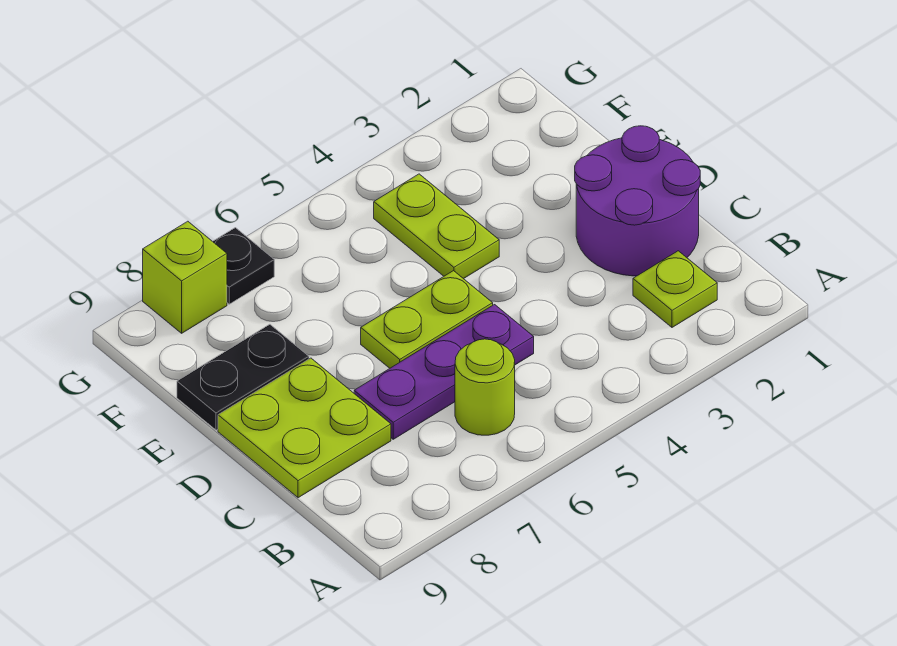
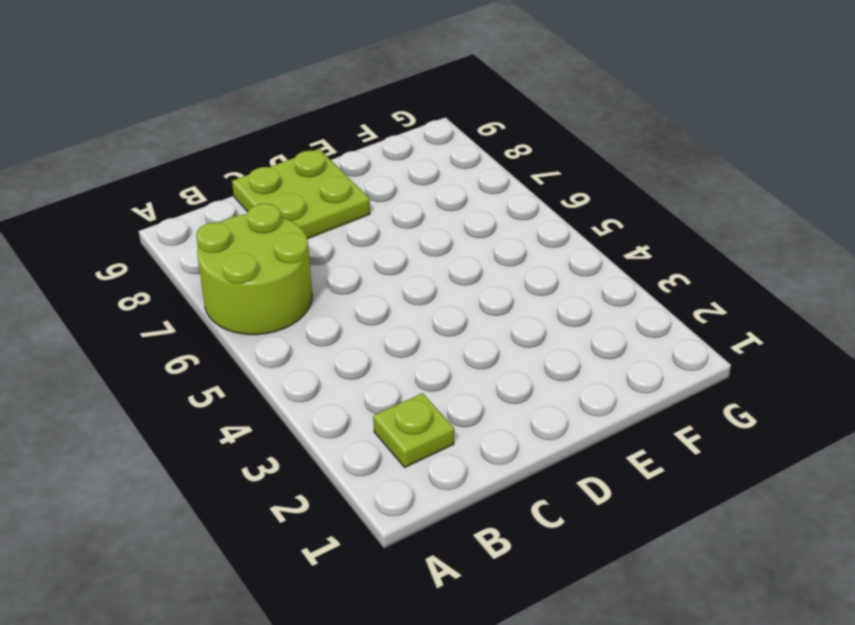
lime 2x2 round brick [196,204,312,335] -> lime 1x1 round brick [455,339,515,435]
none -> purple 2x2 round brick [575,126,700,276]
none -> purple 1x3 plate [354,305,534,439]

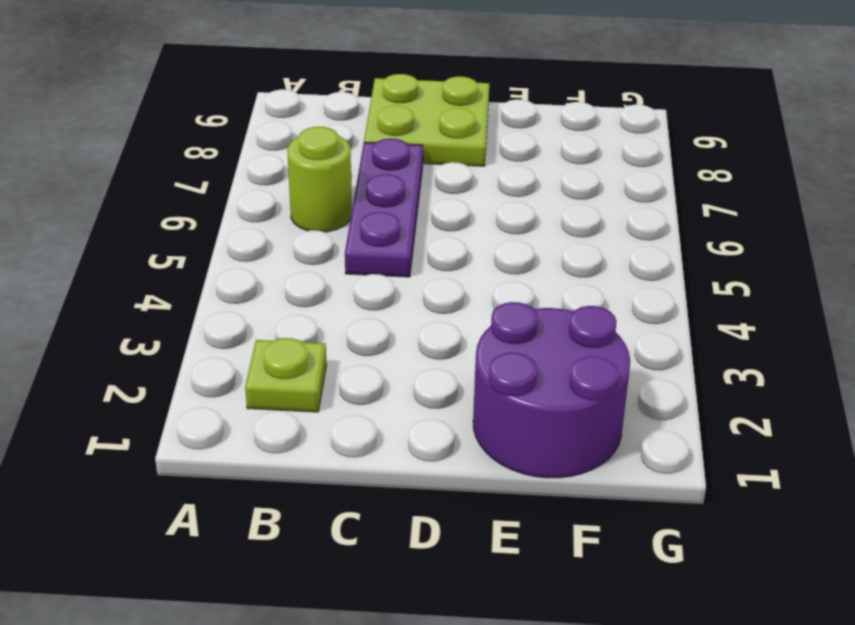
purple 2x2 round brick [473,302,630,478] -> purple 2x2 round brick moved to [575,126,700,276]
none -> lime 1x2 plate [361,271,493,368]
none -> lime 1x2 plate [374,174,499,279]

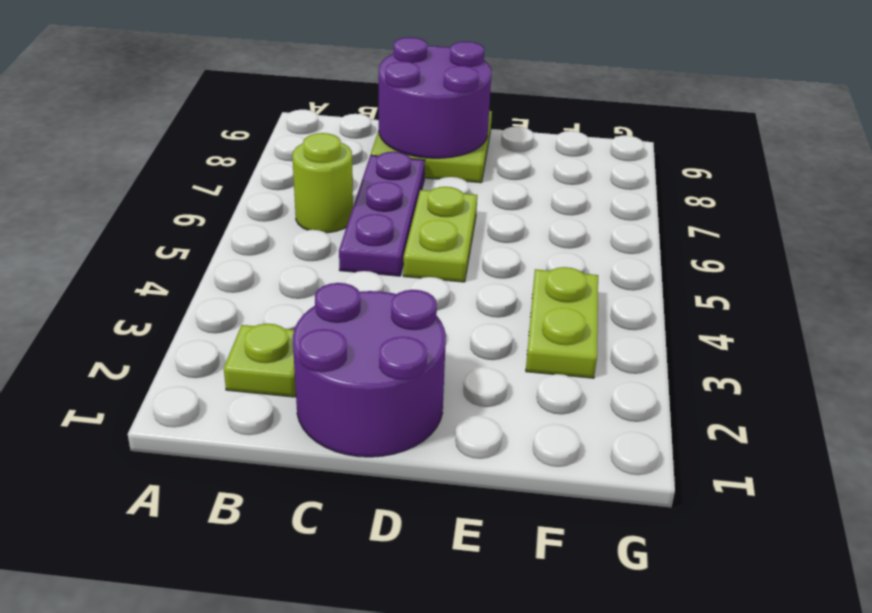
purple 2x2 round brick [379,37,491,158] -> none
lime 1x2 plate [526,267,598,378] -> lime 1x2 plate turned to [374,174,499,279]
none -> black 1x2 plate [177,324,309,430]
none -> black 1x1 plate [213,228,274,304]

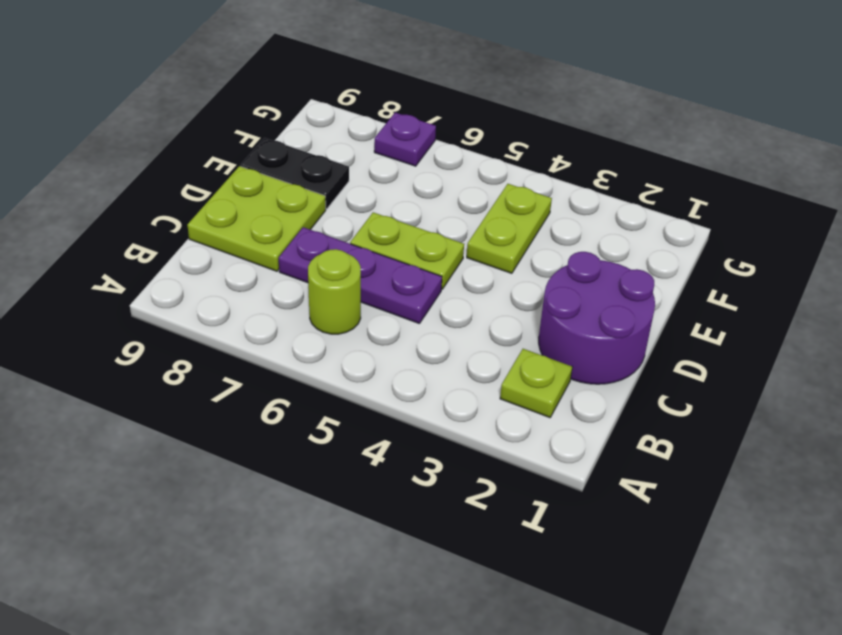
purple 1x1 plate [374,113,436,166] -> black 1x1 plate [213,228,274,304]
none -> lime 1x1 brick [143,221,227,333]

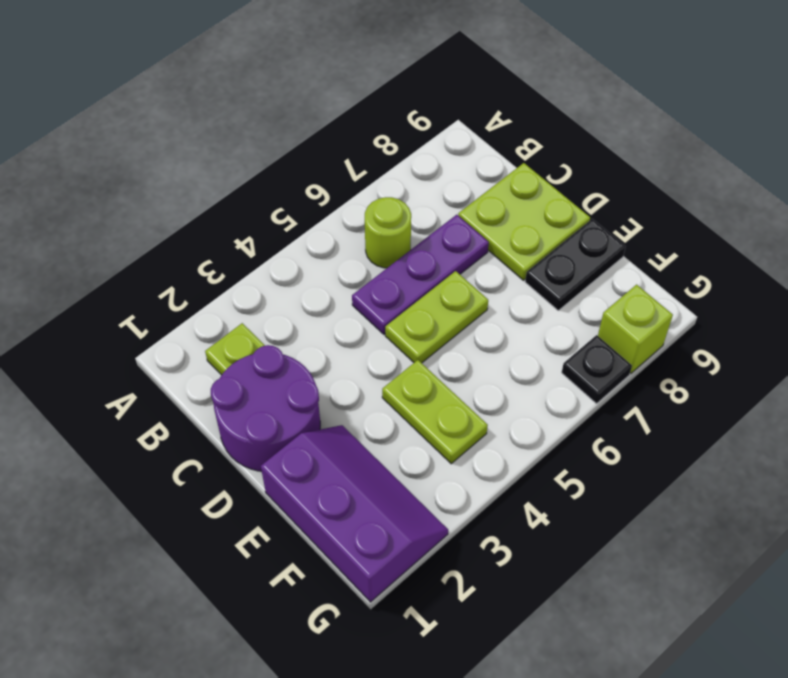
purple 2x3 slope [261,425,448,602] -> none

